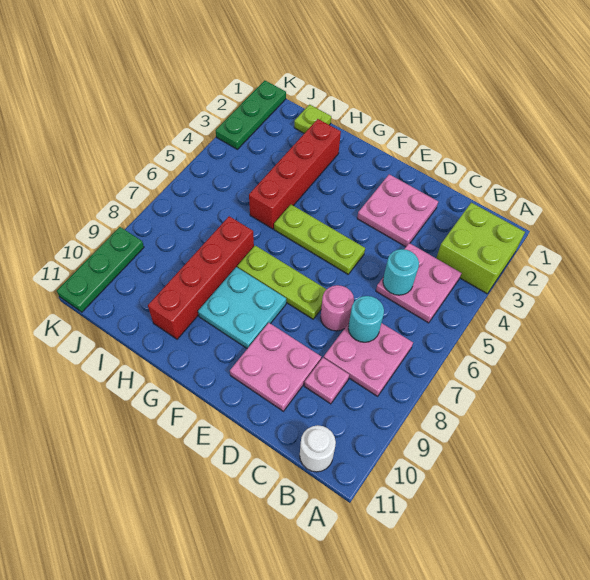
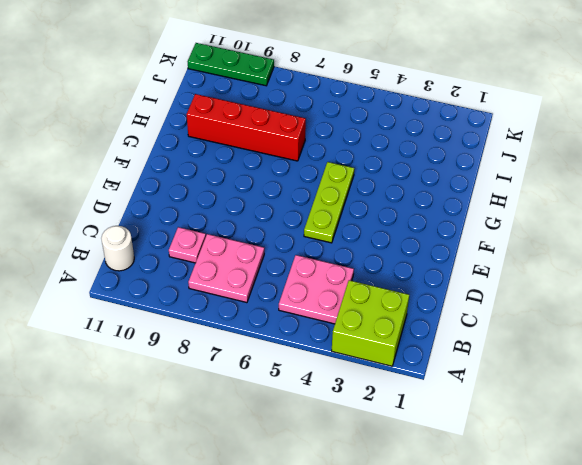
none -> pink 2x2 plate [357,174,438,247]
none -> pink 1x1 round brick [321,285,354,331]
none -> pink 2x2 plate [230,323,321,411]

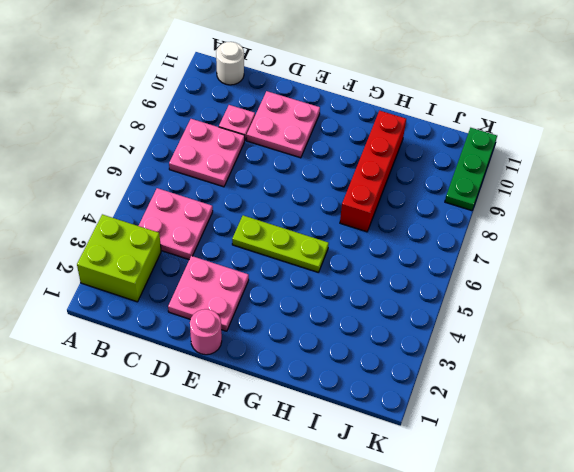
pink 1x1 round brick [190,309,222,355] -> pink 1x1 round brick moved to [321,285,354,331]
none -> lime 1x3 plate [237,246,327,319]
none -> cyan 2x2 plate [198,267,286,349]
none -> red 1x4 brick [249,119,341,229]

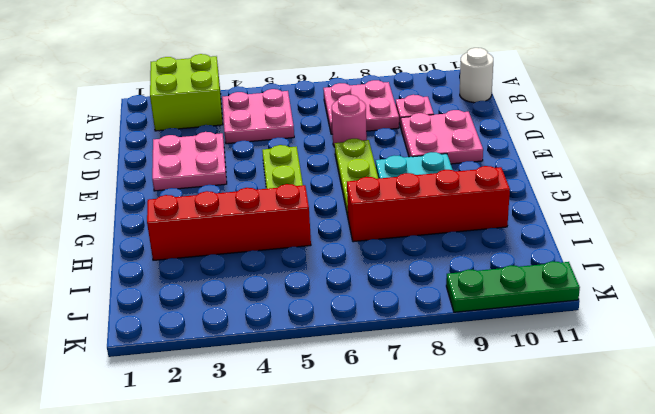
none -> lime 1x1 plate [294,105,331,133]
none -> green 1x3 plate [215,81,286,149]
none -> cyan 1x1 round brick [383,249,419,295]

